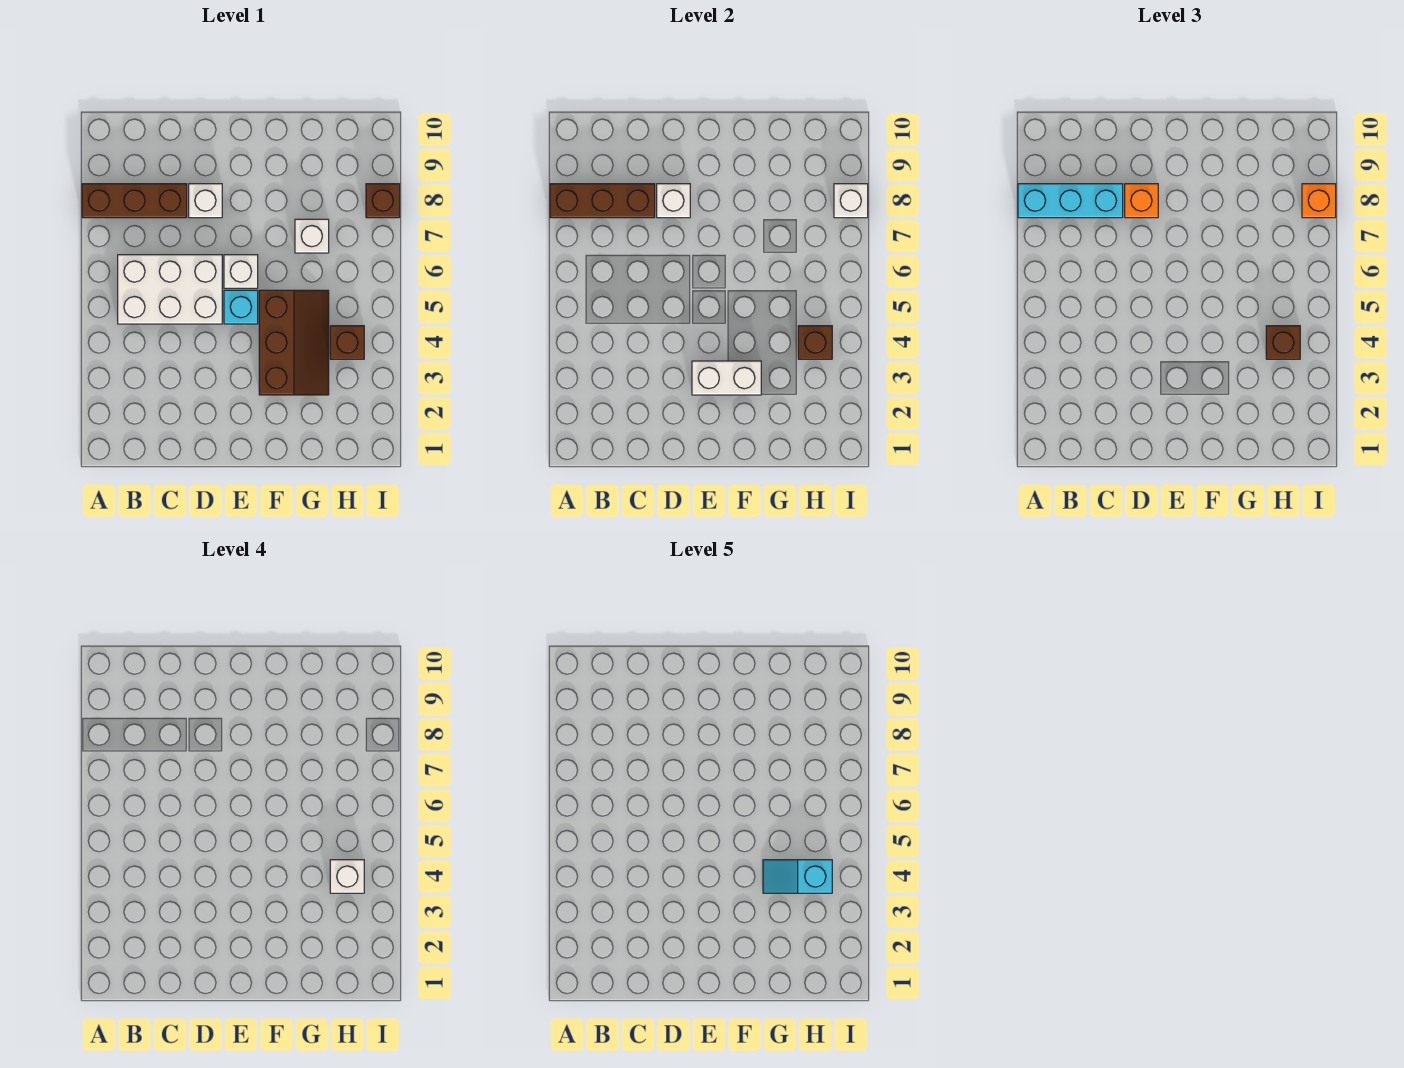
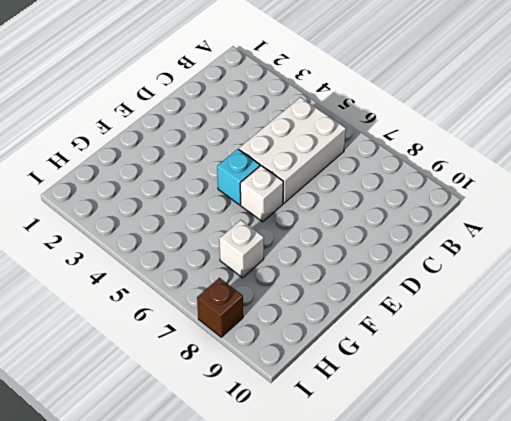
none -> brown 1x3 brick [82,184,187,218]
none -> white 1x1 brick [189,184,222,218]
none -> brown 2x3 slope [259,290,329,395]

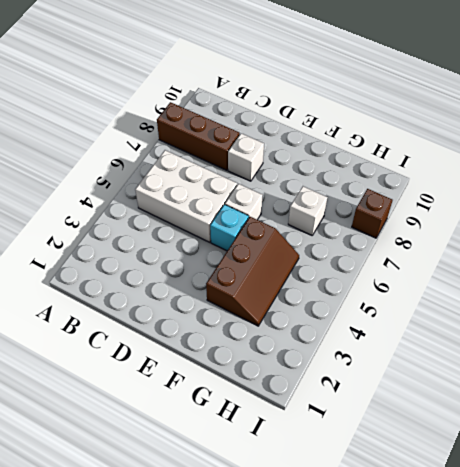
none -> brown 1x1 brick [330,326,364,359]
none -> brown 1x3 brick [550,184,655,218]
none -> white 1x1 brick [657,184,690,218]

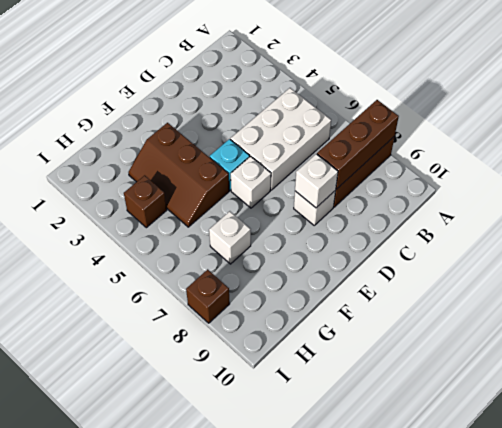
none -> white 1x2 brick [692,361,761,395]
none -> brown 1x1 brick [798,326,832,359]
none -> white 1x1 brick [834,184,868,218]

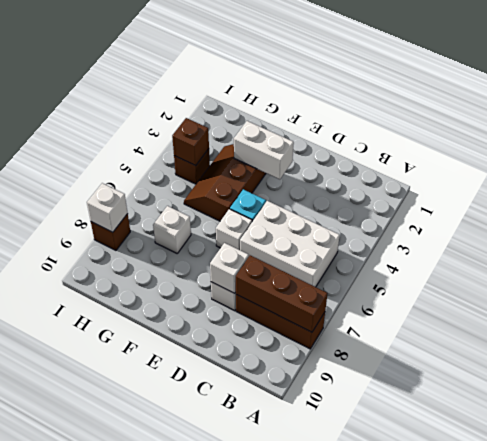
none -> cyan 1x3 brick [1018,184,1123,218]
none -> orange 1x1 brick [1125,184,1158,218]
none -> brown 1x1 brick [1266,326,1300,359]

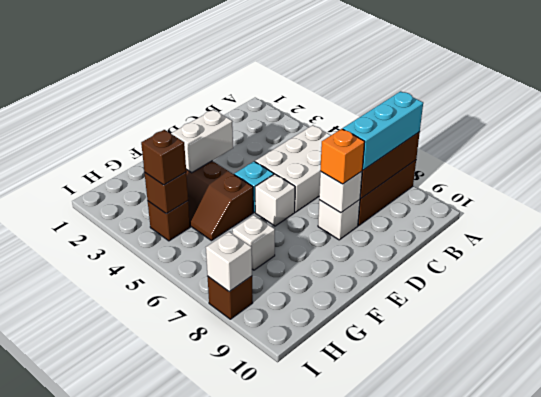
none -> orange 1x1 brick [1302,184,1336,218]
none -> white 1x1 brick [330,860,364,893]
none -> cyan 1x2 slope [763,860,832,893]

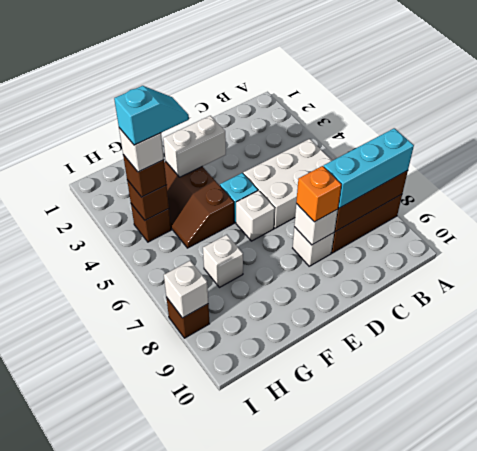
none -> orange 1x1 brick [1302,184,1336,218]

